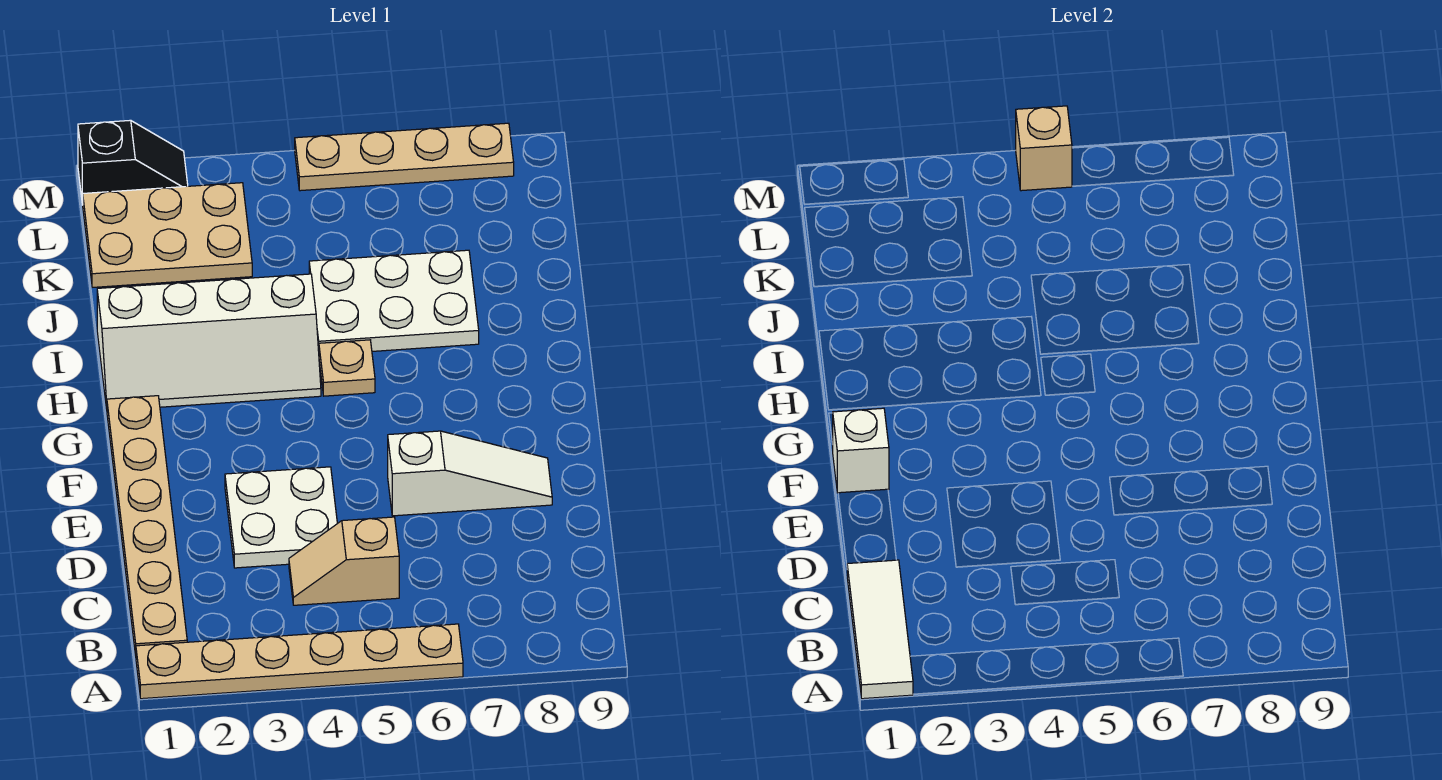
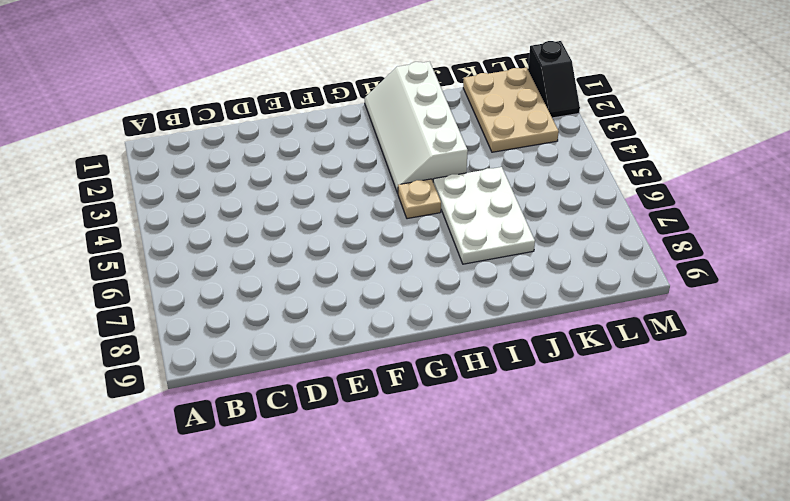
none -> tan 1x6 plate [136,624,463,699]
none -> tan 1x6 plate [107,396,187,656]
none -> tan 1x2 slope [289,517,399,605]

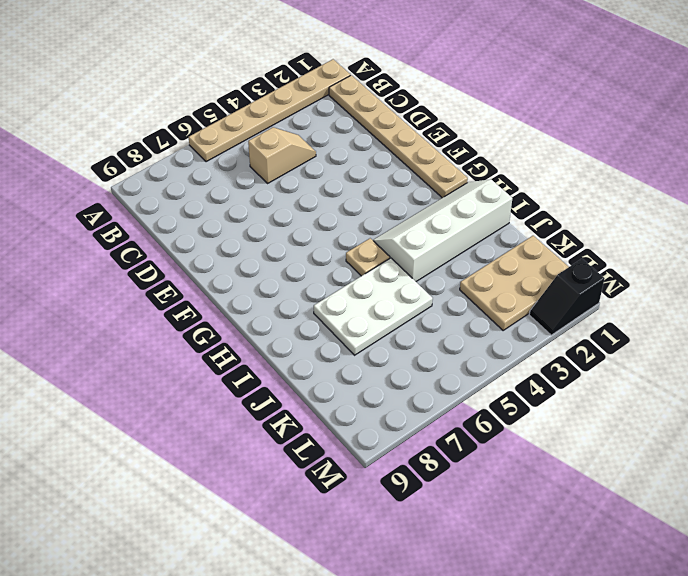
none -> white 2x2 plate [225,467,337,568]
none -> white 1x3 slope [388,431,552,516]
none -> tan 1x4 plate [295,123,514,191]

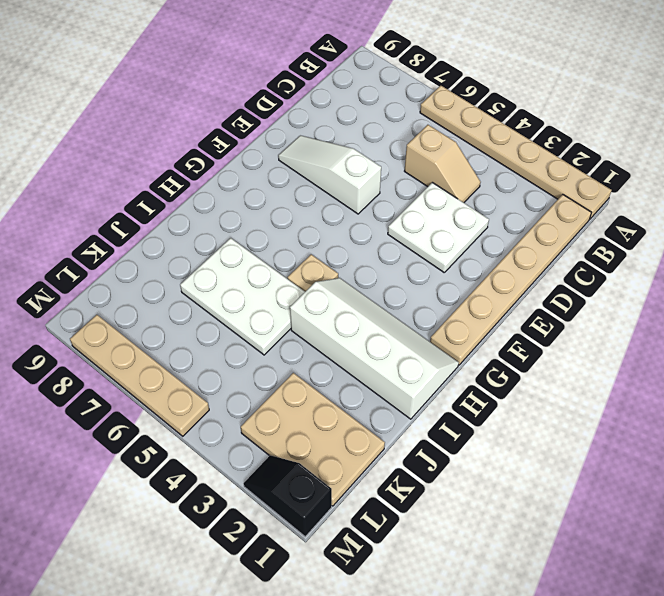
none -> white 1x3 tile [847,560,913,699]
none -> white 1x1 brick [833,408,889,493]
none -> tan 1x1 brick [1016,106,1072,191]

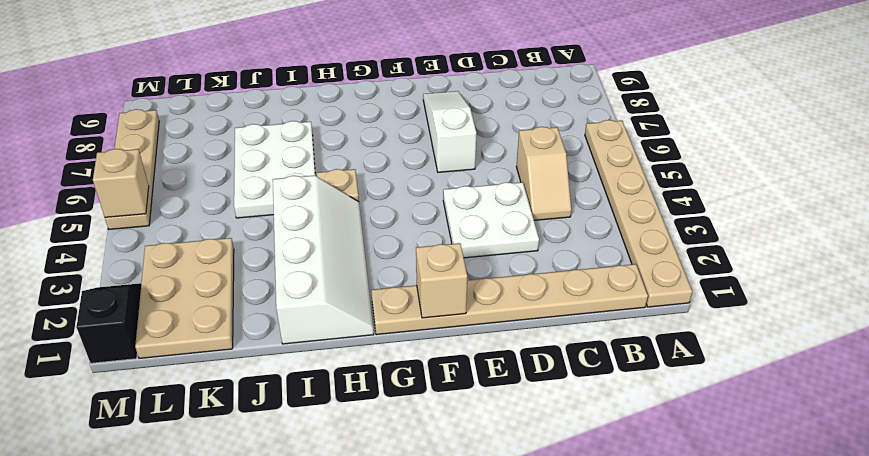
tan 1x1 brick [416,243,467,318] -> white 1x1 brick [833,408,889,493]
none -> white 1x3 tile [847,560,913,699]

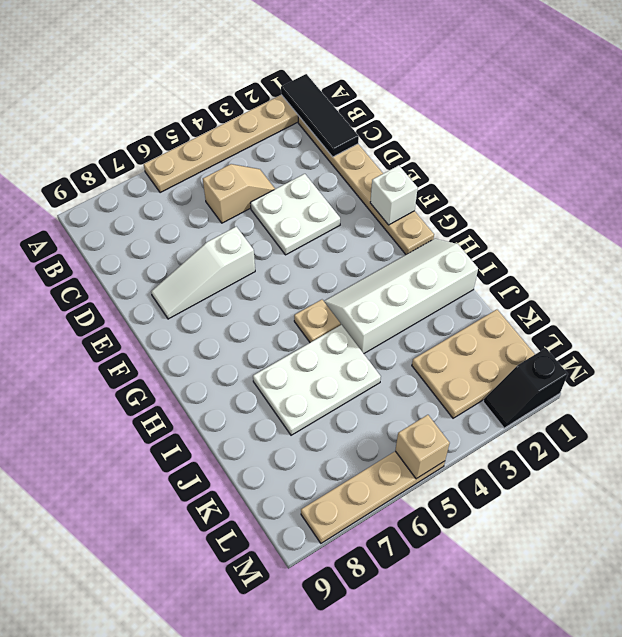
black 1x3 tile [281,74,359,157] -> white 1x3 tile [847,560,913,699]

